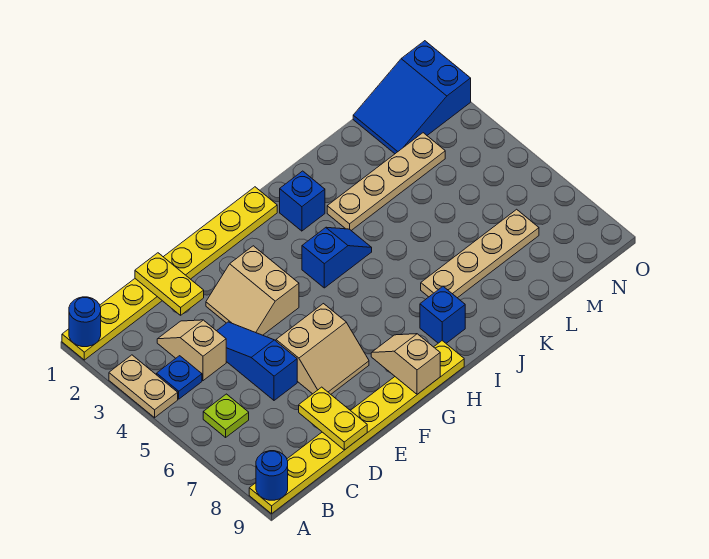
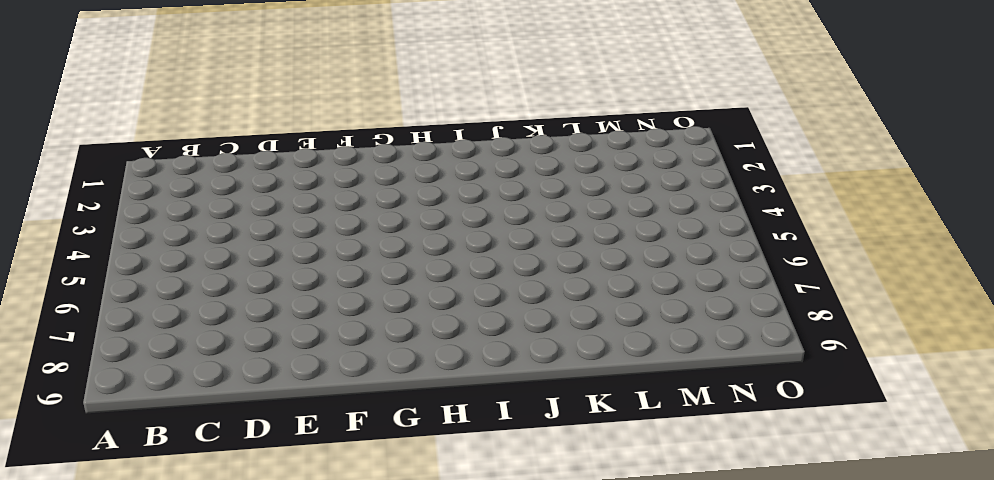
none -> yellow 1x8 plate [62,187,277,360]
none -> tan 1x2 plate [109,355,178,418]
none -> yellow 1x8 plate [249,341,464,514]

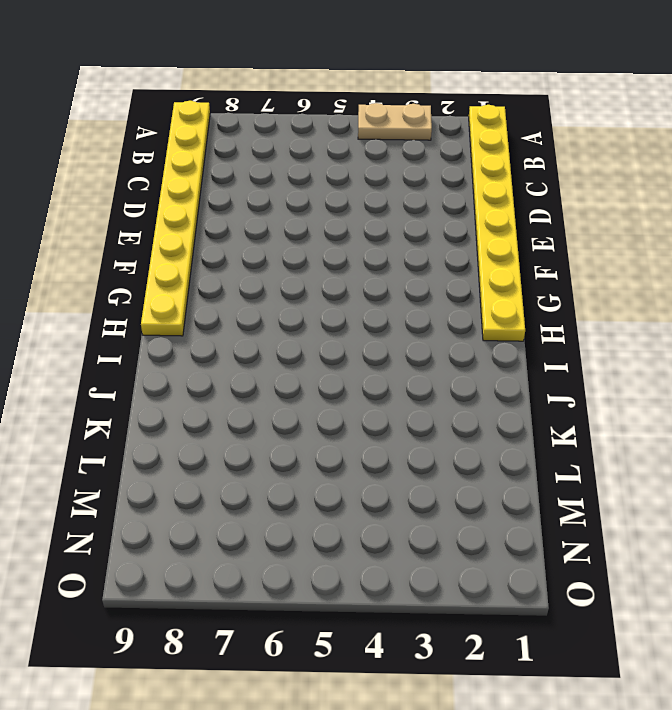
none -> blue 1x1 plate [157,356,202,399]
none -> lime 1x1 plate [203,394,249,437]
none -> tan 1x2 slope [157,320,226,381]

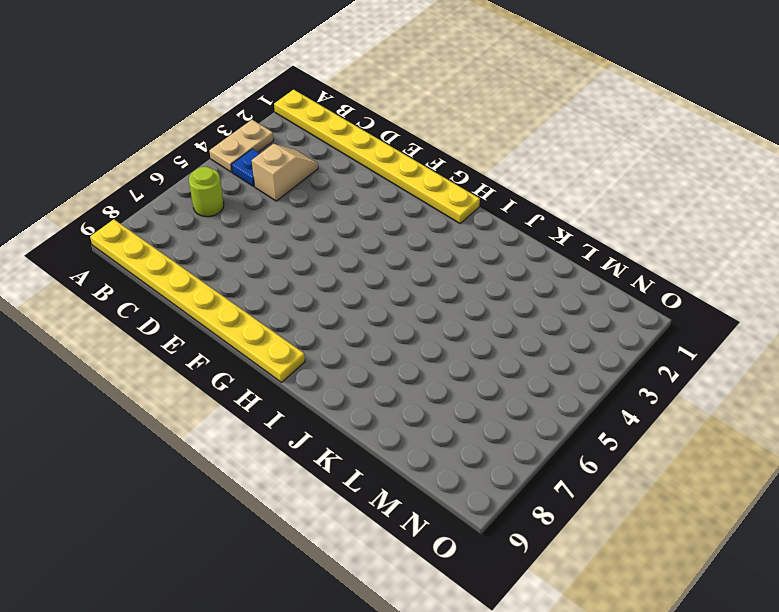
lime 1x1 round brick [189,167,224,217] -> lime 1x1 plate [203,394,249,437]
none -> blue 1x3 slope [217,322,297,400]
none -> tan 2x2 slope [206,246,299,335]
none -> tan 2x2 slope [276,304,369,394]

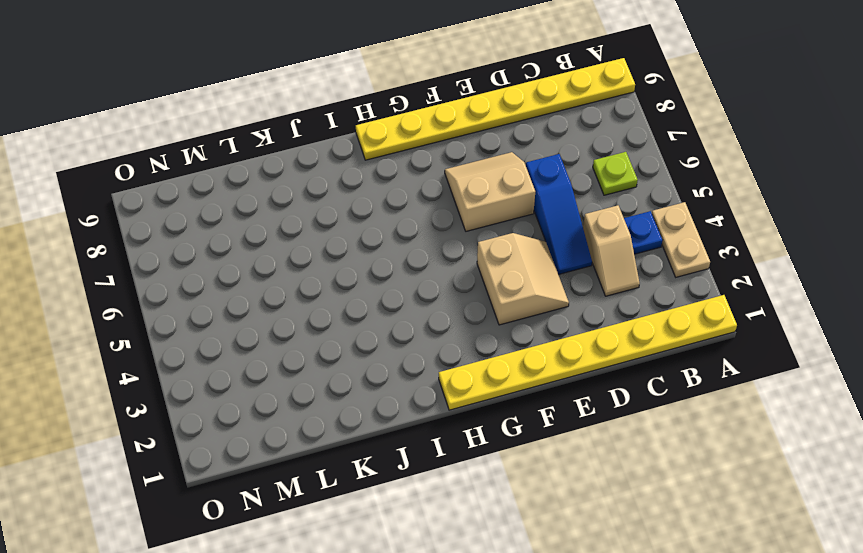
none -> blue 1x2 slope [302,227,372,288]
none -> blue 1x1 brick [280,171,325,231]
none -> blue 1x1 brick [420,286,465,343]

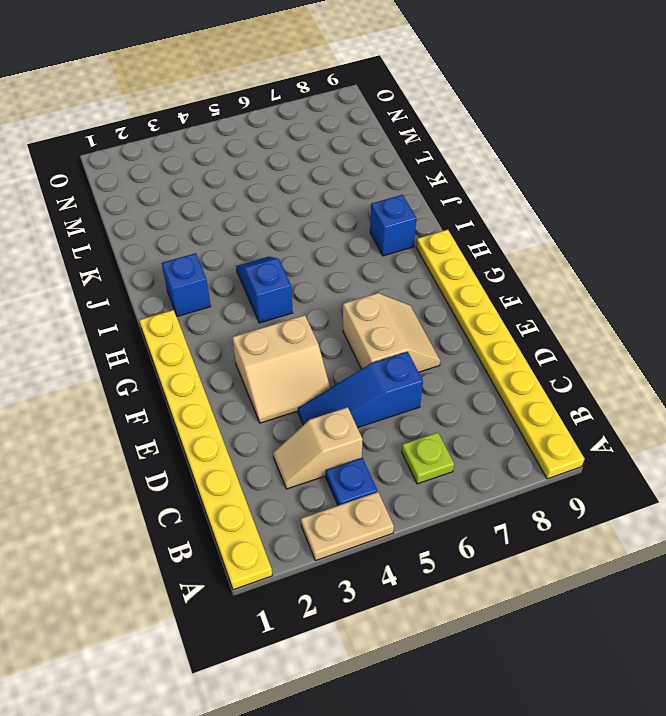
none -> tan 1x4 plate [327,133,445,230]
none -> tan 1x4 plate [421,209,539,298]
none -> blue 2x3 slope [353,41,471,154]

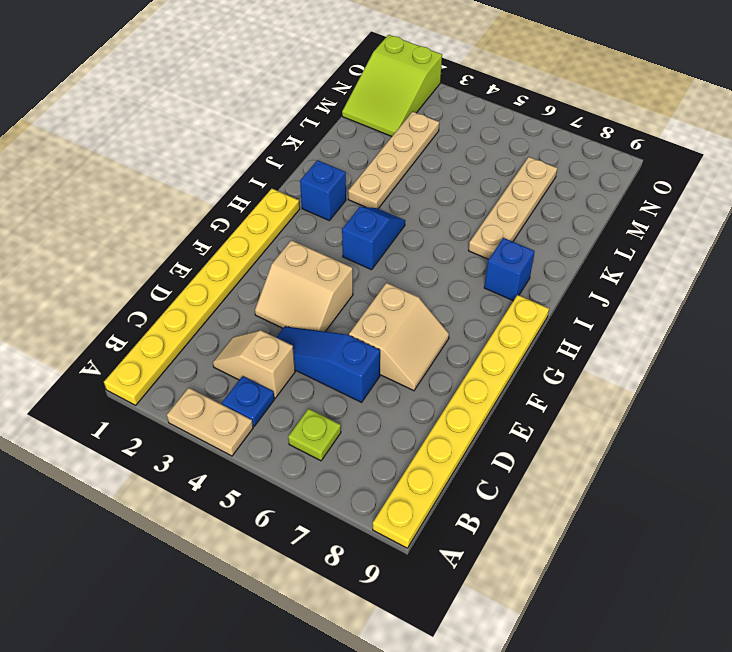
lime 2x3 slope [342,35,442,136] -> blue 2x3 slope [353,41,471,154]
none -> blue 1x1 round brick [69,297,101,347]
none -> blue 1x1 round brick [256,451,288,500]
none -> yellow 1x2 plate [135,253,204,315]

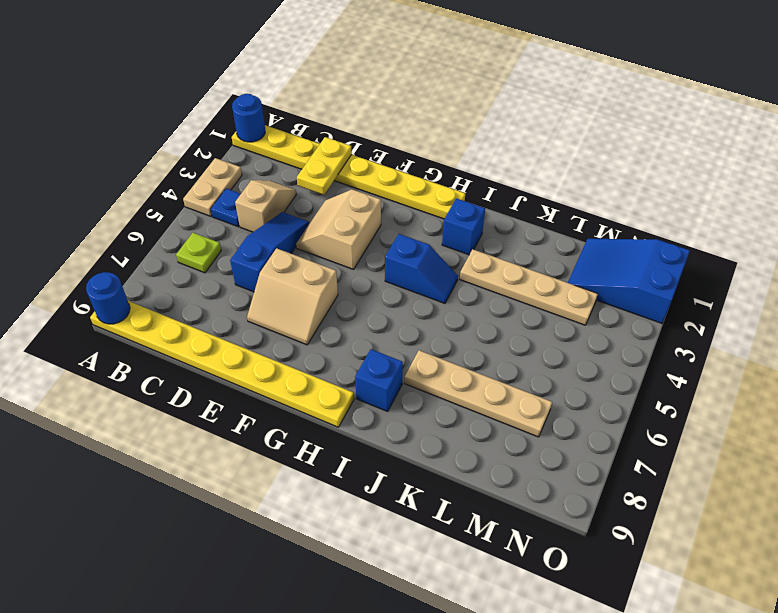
none -> yellow 1x2 plate [299,387,367,450]
none -> tan 1x2 slope [371,334,440,394]

